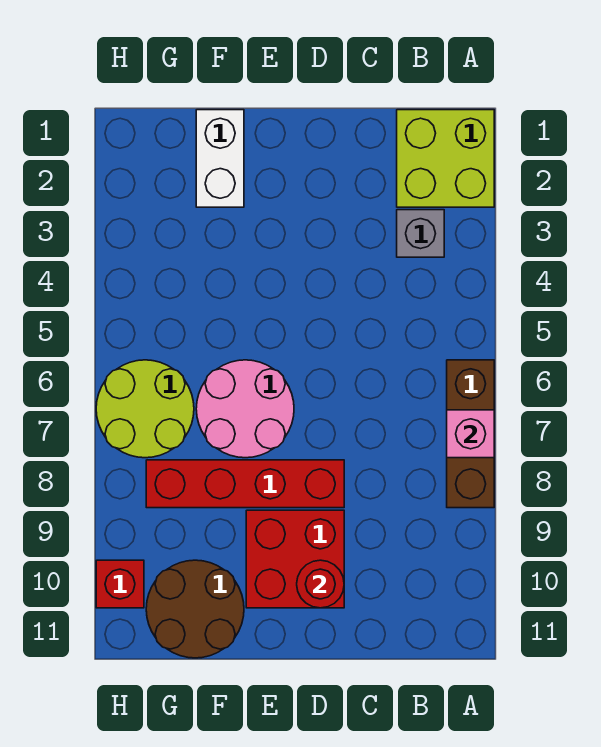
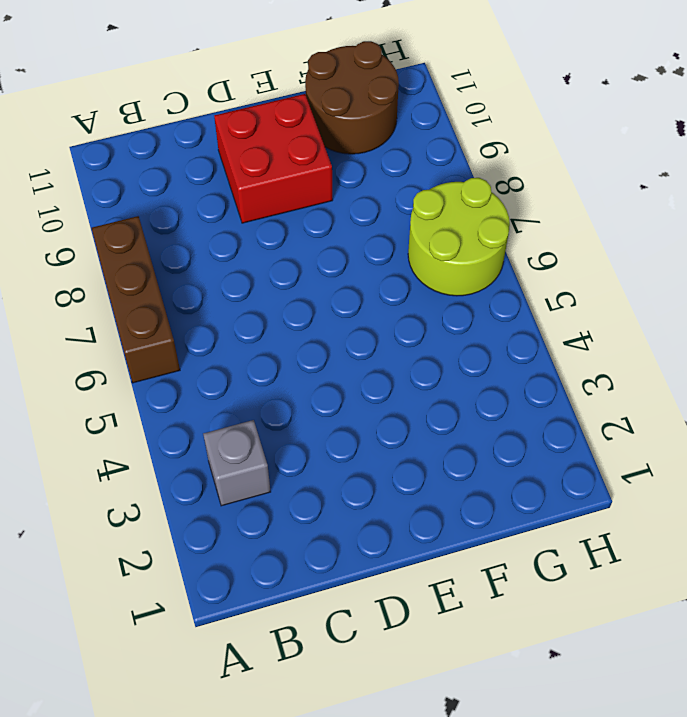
none -> lime 2x2 brick [397,110,494,207]
none -> red 1x4 brick [146,460,344,508]
none -> pink 2x2 round brick [196,360,294,458]

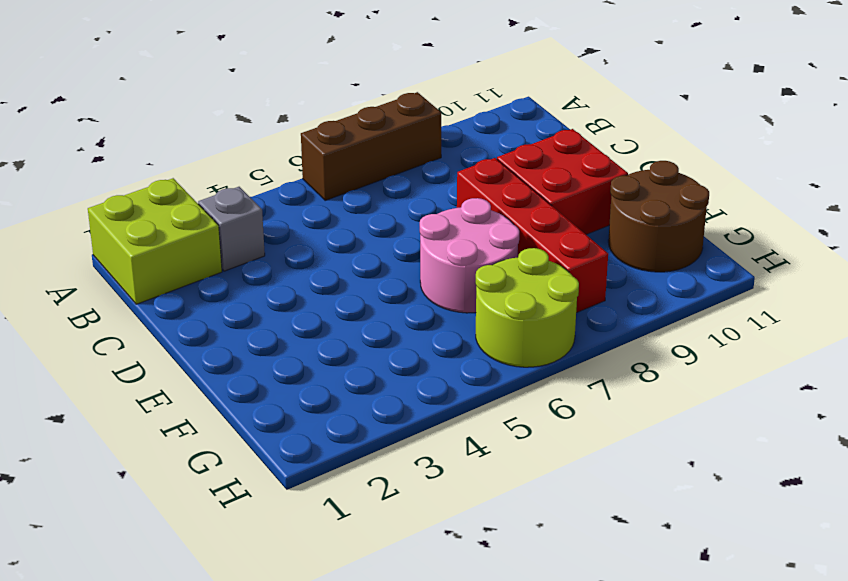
none -> white 1x2 brick [196,110,244,207]
none -> red 1x1 brick [96,560,144,608]
none -> pink 1x1 brick [447,410,494,458]

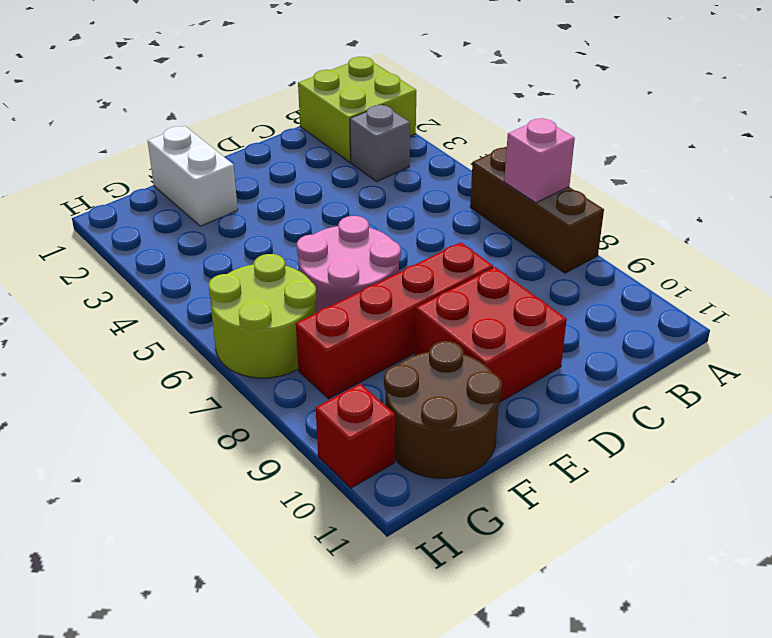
none -> red 1x1 round brick [297,560,344,608]

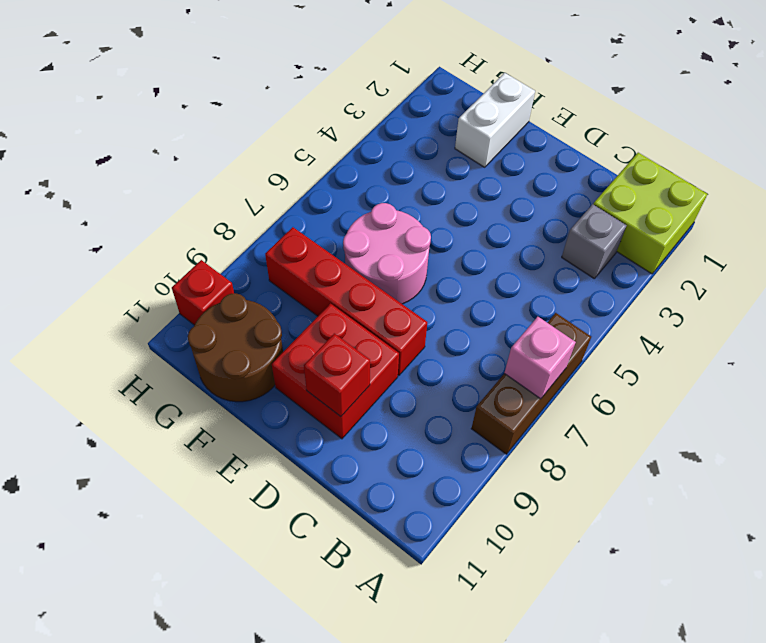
red 1x1 brick [304,333,370,417] -> red 1x1 round brick [297,560,344,608]
none -> lime 2x2 round brick [96,360,194,458]

